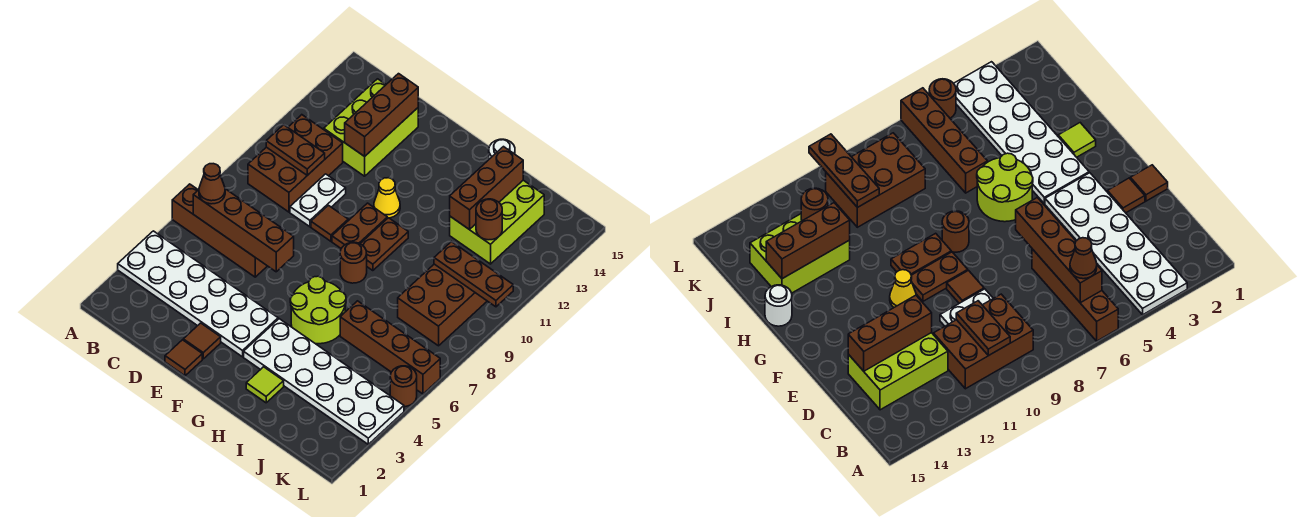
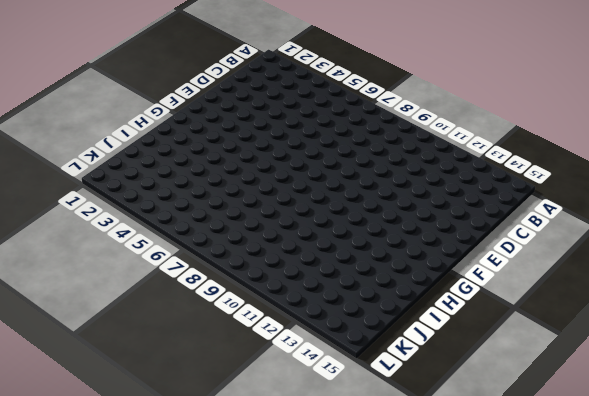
none -> white 2x6 plate [118,231,278,357]
none -> brown 1x4 brick [172,184,267,277]
none -> brown 2x3 brick [248,115,343,212]

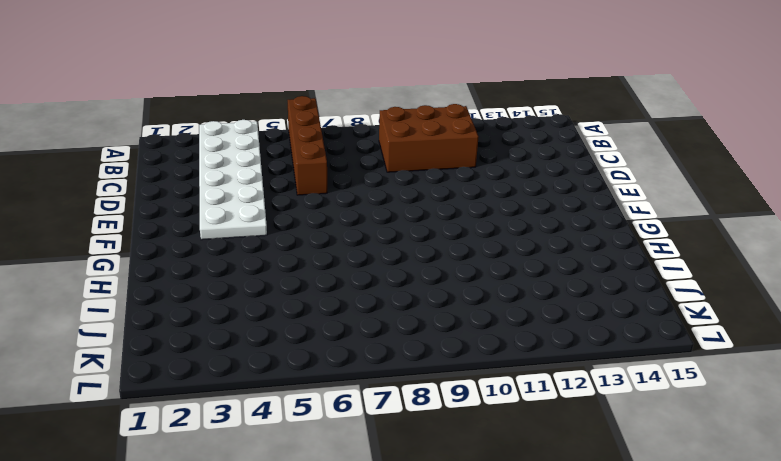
none -> lime 2x3 brick [324,79,418,176]
none -> white 1x2 plate [290,174,346,227]
none -> brown 1x1 tile [165,340,202,376]

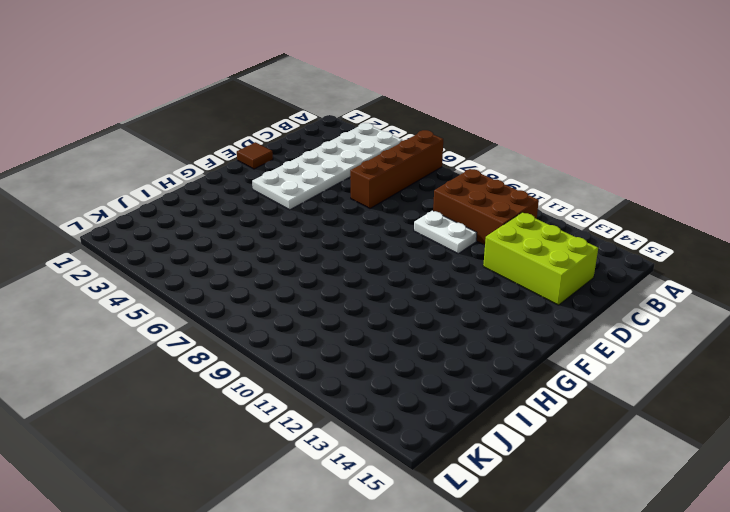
none -> brown 1x1 tile [183,323,221,359]
none -> brown 1x1 tile [311,205,348,241]
none -> brown 1x2 plate [332,203,387,248]

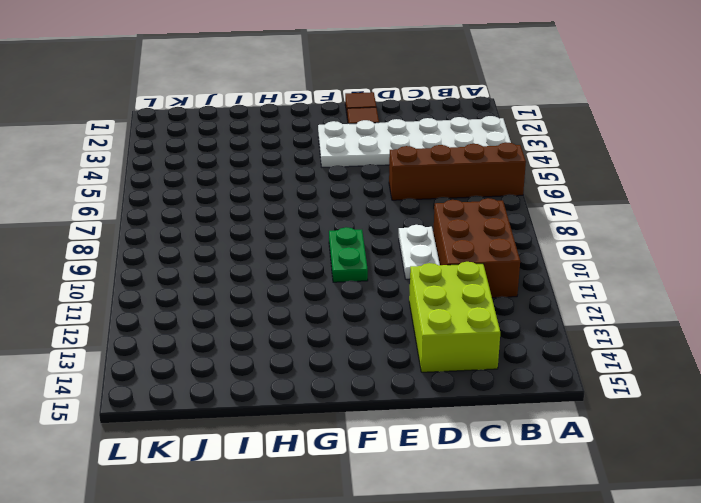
green 1x2 plate [329,227,368,282] -> brown 1x2 plate [332,203,387,248]
none -> brown 1x1 tile [311,205,348,241]
none -> yellow 1x1 cone [374,178,400,218]
none -> white 2x6 plate [244,319,404,444]

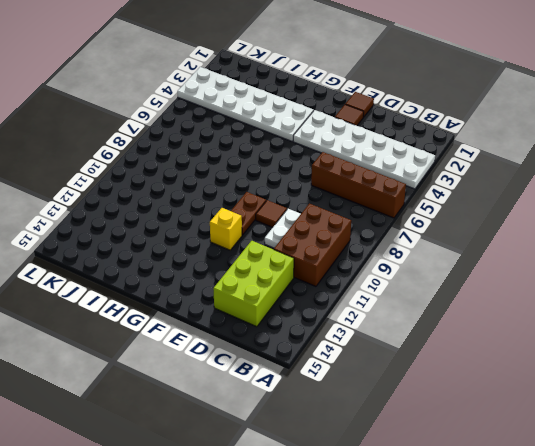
yellow 1x1 brick [210,208,242,250] -> yellow 1x1 cone [374,178,400,218]
none -> lime 2x2 round brick [290,276,346,344]
none -> brown 1x1 round brick [340,242,367,283]
none -> brown 1x2 plate [360,218,408,271]

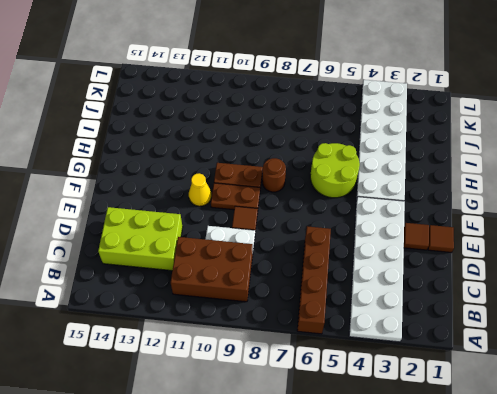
none -> lime 1x1 tile [246,367,284,403]
none -> white 1x1 round brick [489,139,515,159]
none -> brown 1x4 brick [340,301,440,394]

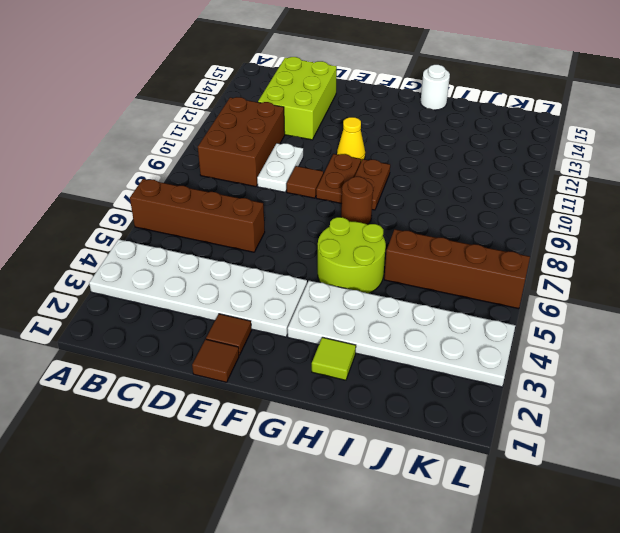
none -> lime 2x3 brick [450,180,544,264]
none -> brown 2x3 brick [398,264,487,346]
none -> brown 1x1 round brick [390,366,417,407]

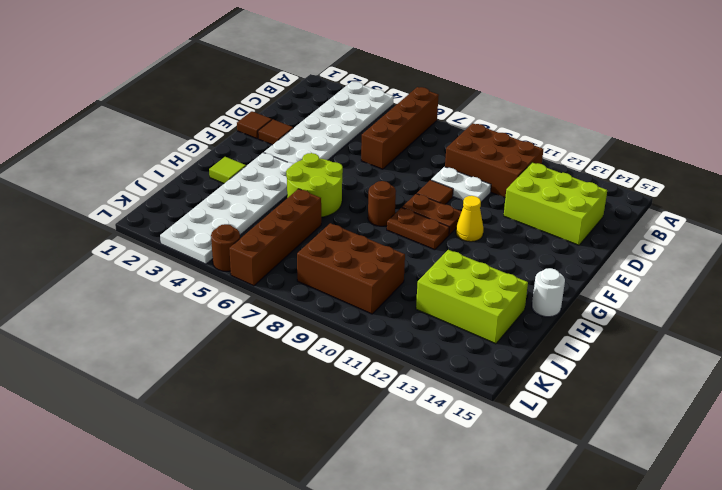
none -> brown 1x4 brick [193,189,294,272]
none -> brown 1x2 plate [266,125,325,175]
none -> brown 1x3 brick [345,74,418,156]

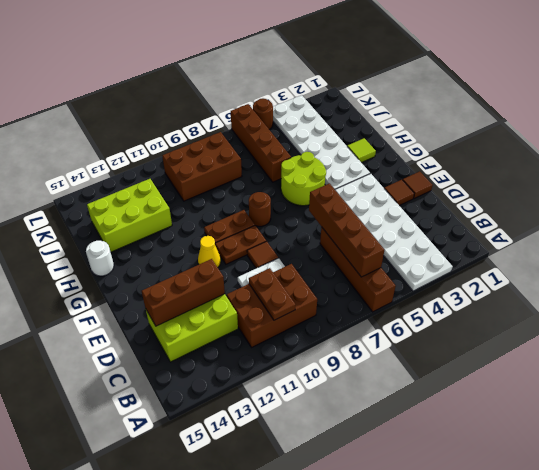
none -> brown 1x3 brick [450,147,523,230]
none -> brown 1x3 plate [434,242,513,307]
none -> brown 1x1 round brick [476,199,502,240]

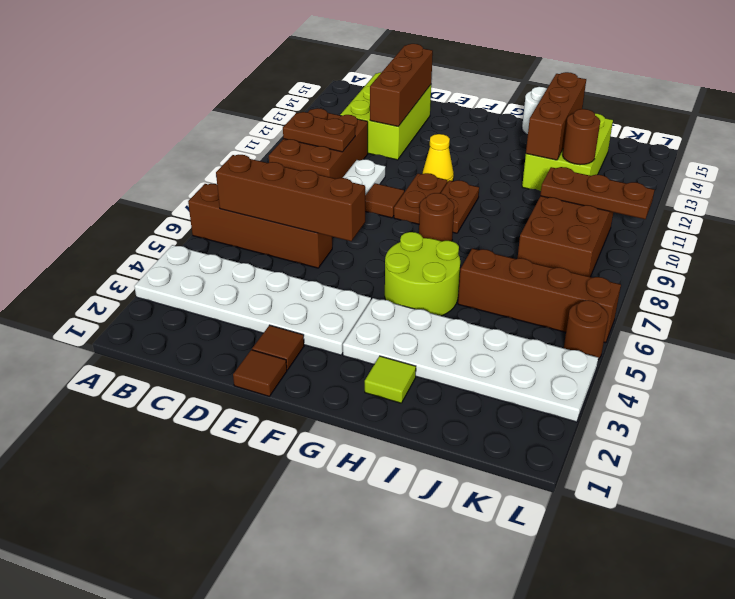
none -> brown 1x1 cone [199,164,225,204]

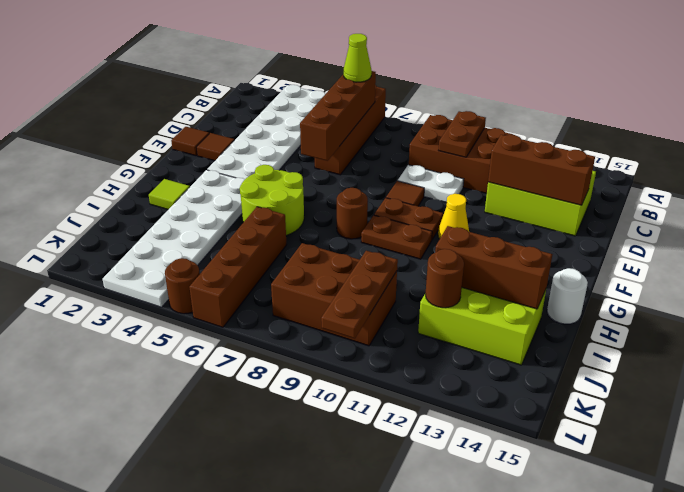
lime 1x1 cone [344,34,372,82] -> brown 1x1 cone [199,164,225,204]

